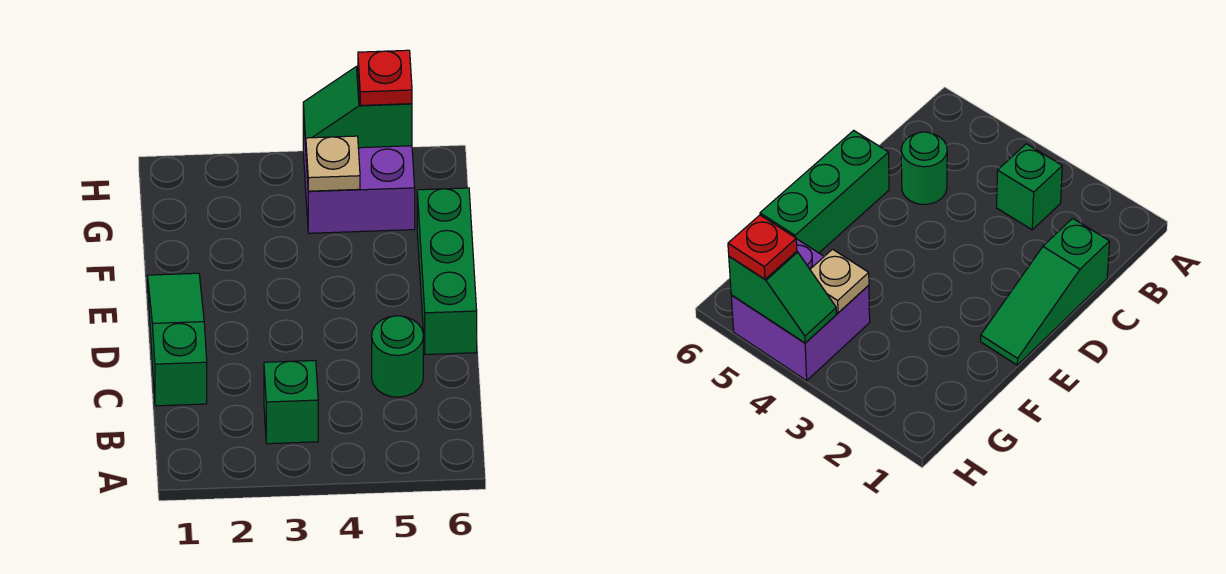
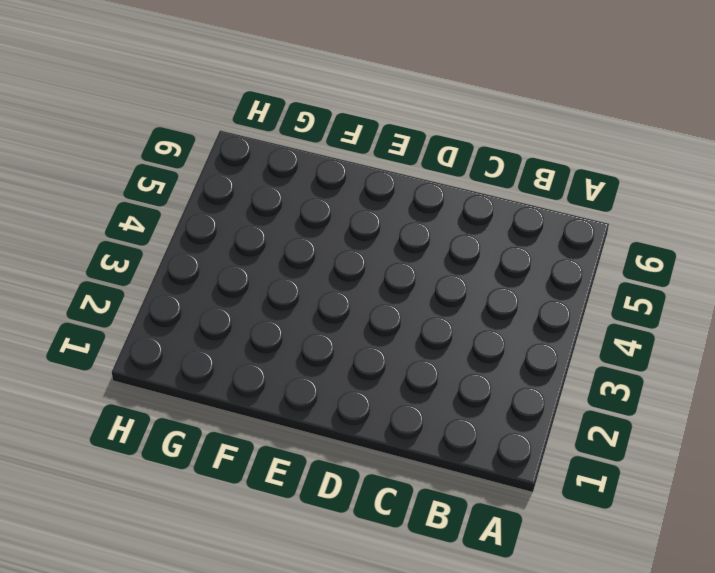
none -> green 1x1 brick [264,360,318,444]
none -> green 1x3 slope [147,273,207,406]

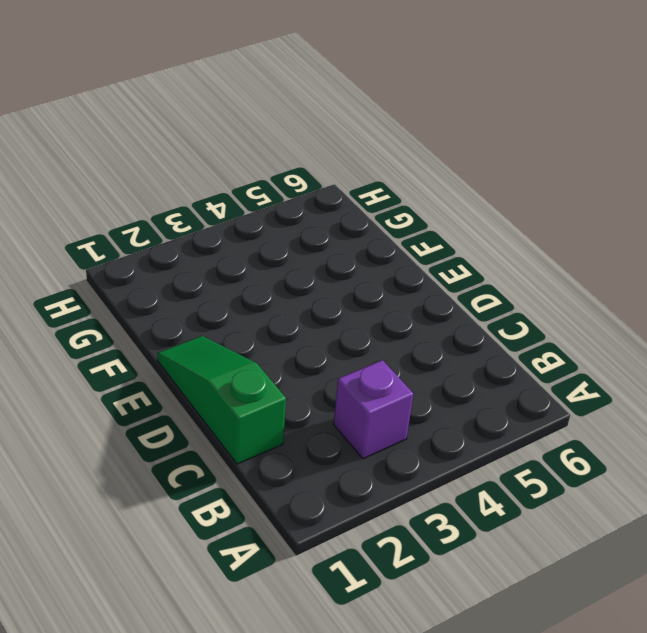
purple 1x1 brick [334,360,413,459] -> green 1x1 brick [264,360,318,444]
none -> green 1x1 round brick [372,316,423,397]
none -> green 1x3 brick [417,188,477,355]

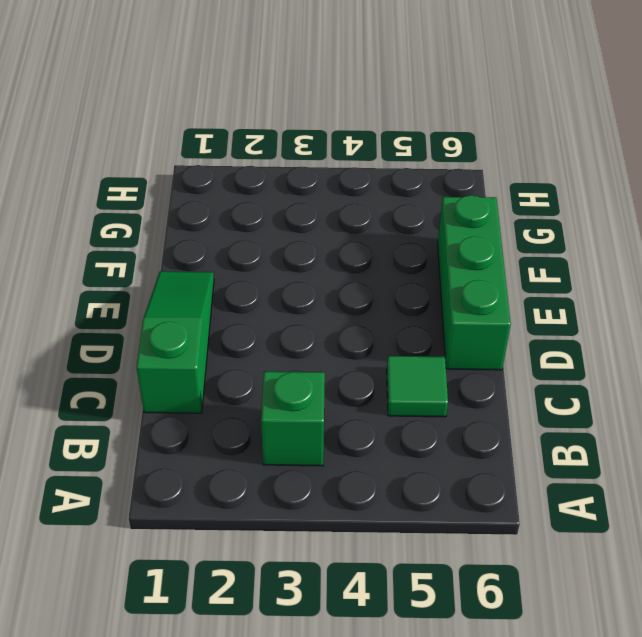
green 1x1 tile [387,356,448,417] -> green 1x1 round brick [372,316,423,397]
none -> purple 2x2 brick [303,113,415,233]
none -> tan 1x1 plate [306,136,360,191]

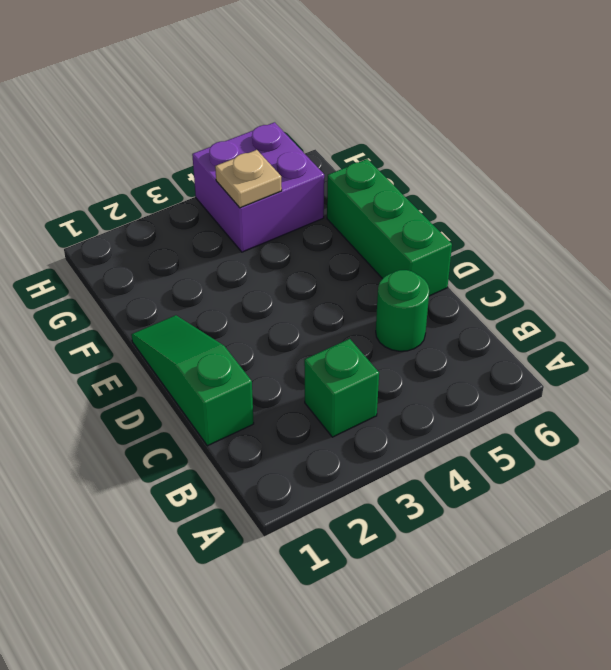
none -> green 1x2 slope [303,66,412,148]
none -> red 1x1 plate [358,50,412,105]

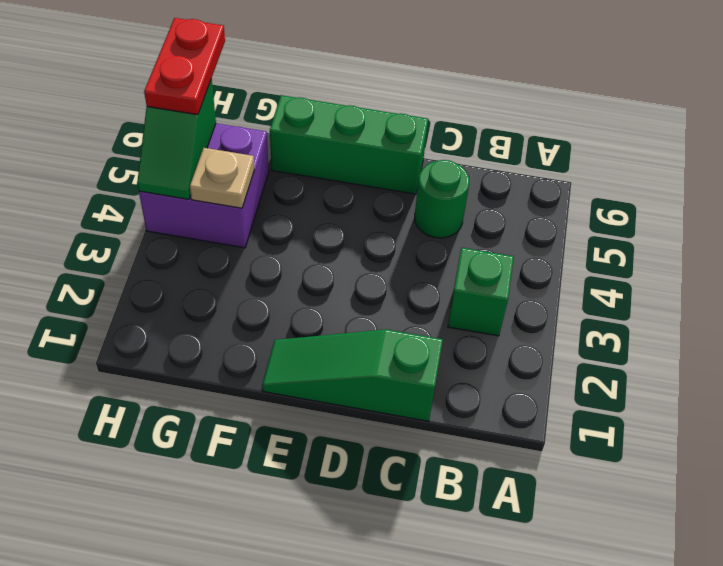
red 1x2 plate [144,18,225,115] -> red 1x1 plate [358,50,412,105]

